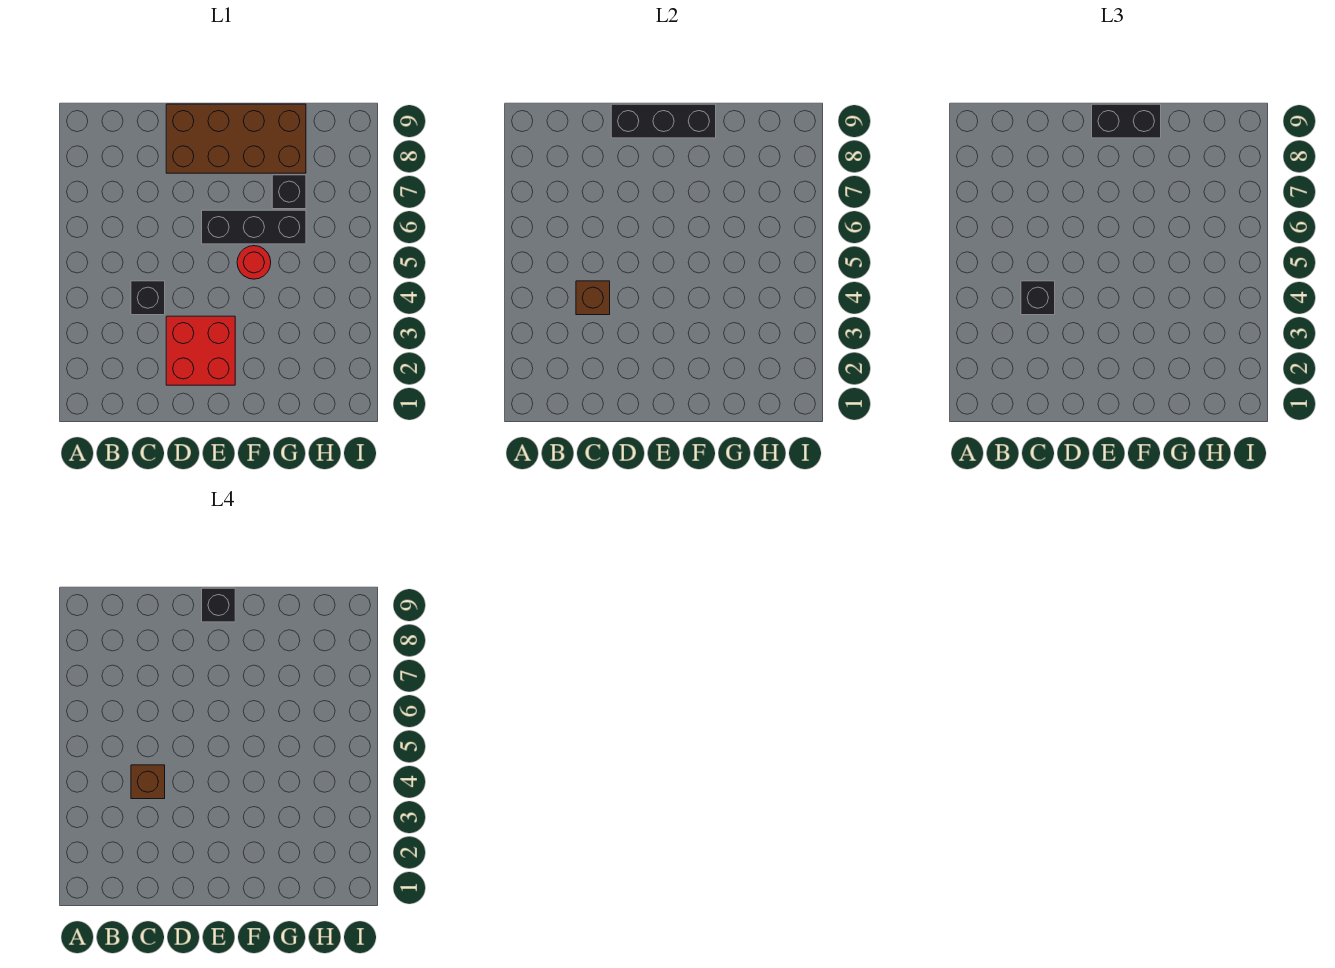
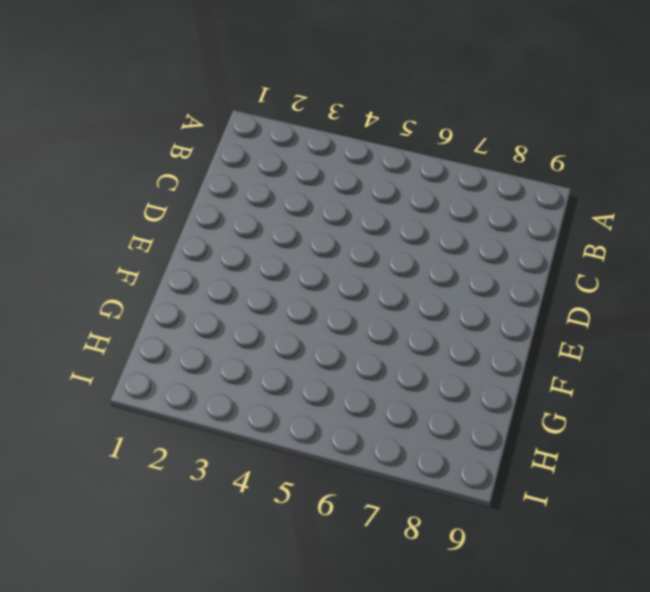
none -> black 1x1 brick [131,281,165,315]
none -> red 2x2 brick [166,316,235,385]
none -> brown 2x4 brick [166,104,306,173]

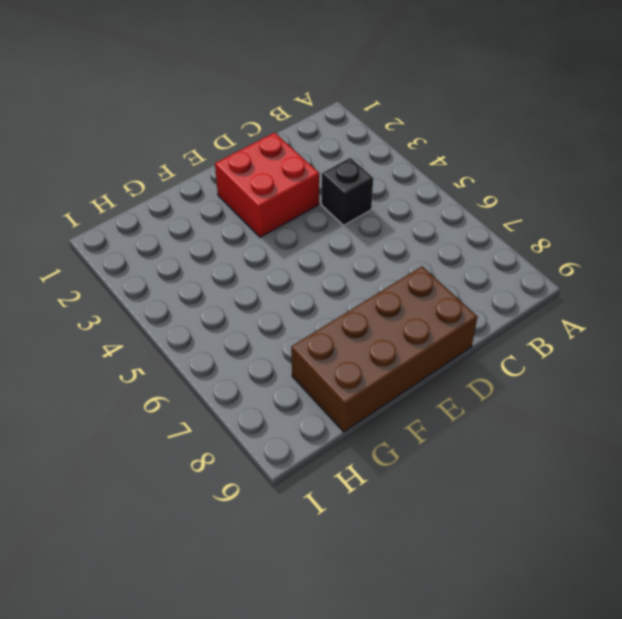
none -> black 1x3 brick [202,210,306,244]
none -> red 1x1 round brick [237,246,271,279]
none -> black 1x1 brick [272,175,306,209]

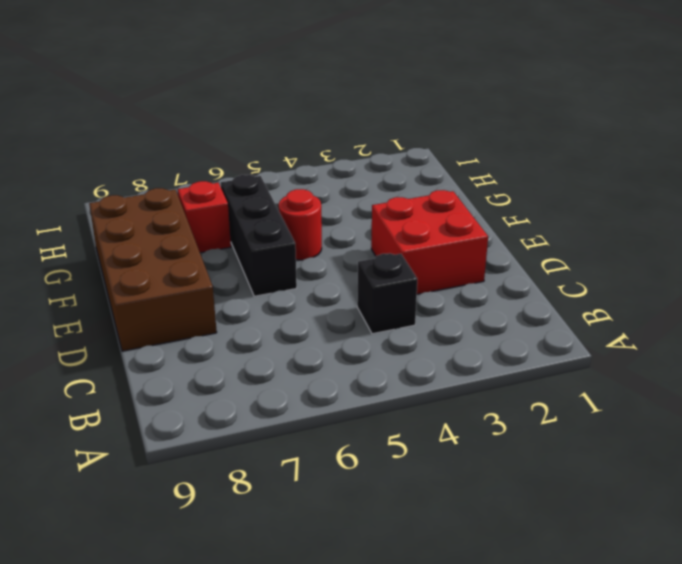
red 1x1 brick [178,181,231,253] -> black 1x1 brick [272,175,306,209]
none -> brown 1x1 brick [576,281,610,315]
none -> black 1x3 brick [611,104,716,138]
none -> black 1x1 brick [1021,281,1055,315]

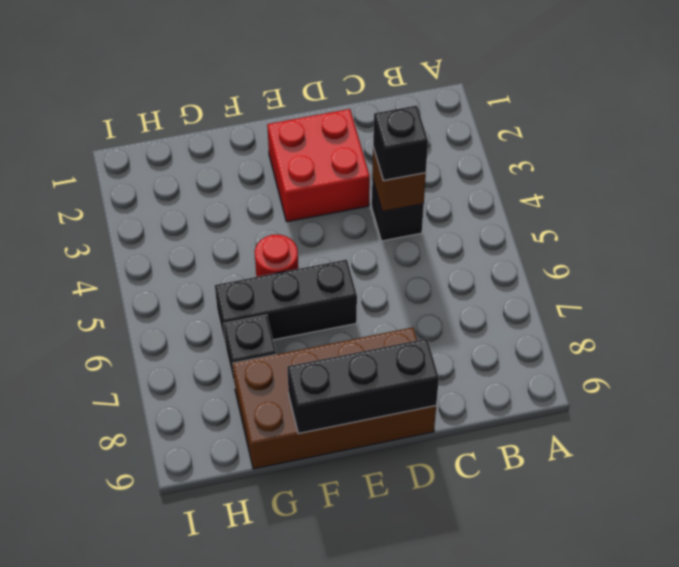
none -> black 1x2 brick [1092,104,1161,138]
none -> brown 1x1 brick [131,765,165,799]
none -> black 1x1 brick [202,588,235,622]

